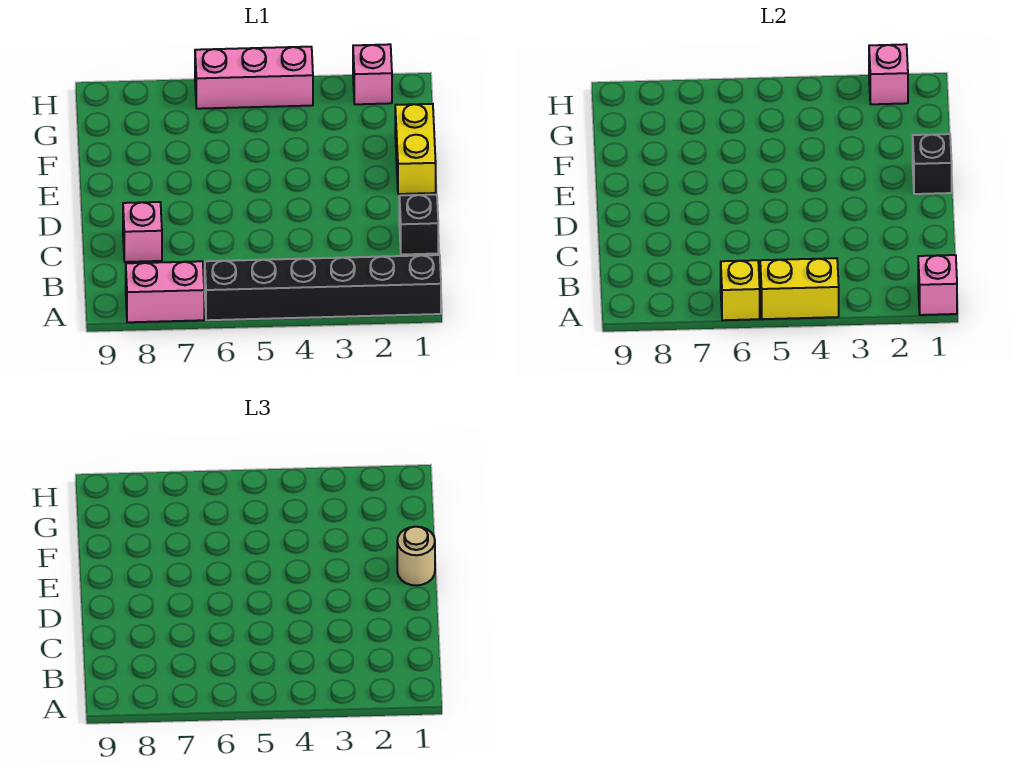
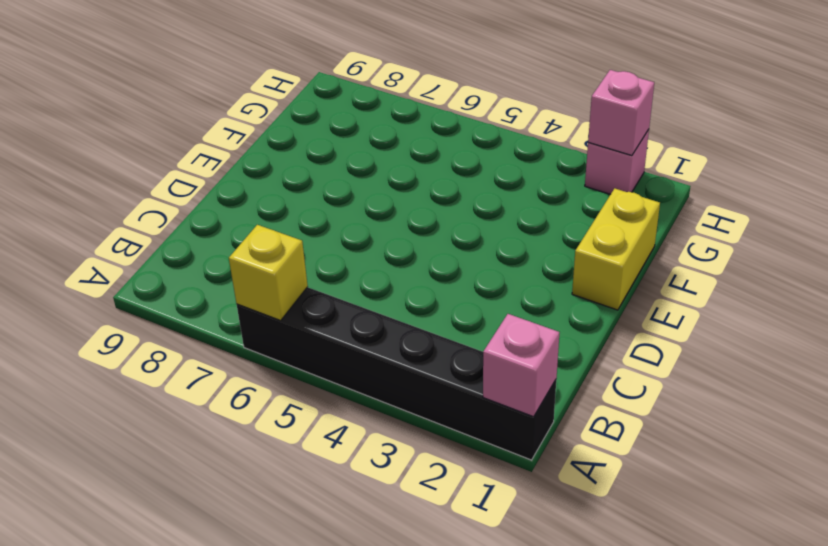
none -> pink 1x2 brick [126,261,204,322]
none -> black 1x1 brick [399,195,438,254]
none -> pink 1x1 brick [123,202,162,262]

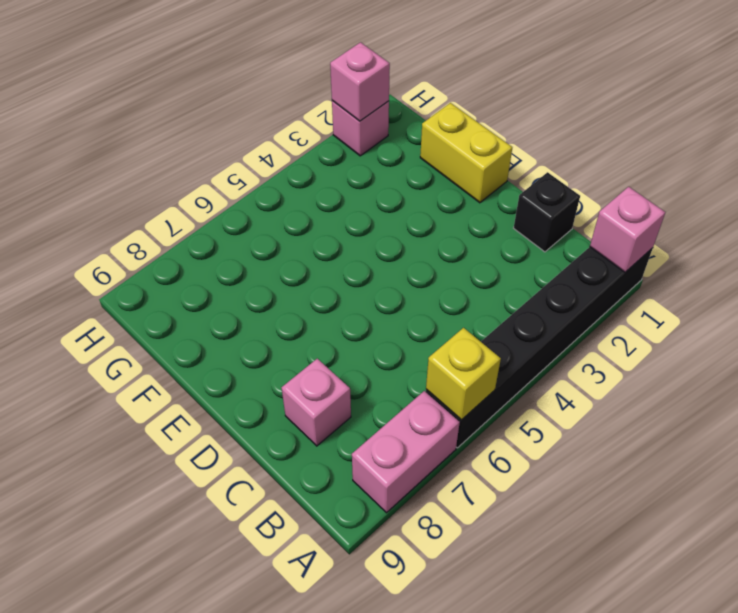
none -> pink 1x3 brick [195,47,313,109]
none -> yellow 1x2 brick [760,258,839,319]
none -> black 1x1 brick [913,134,952,194]

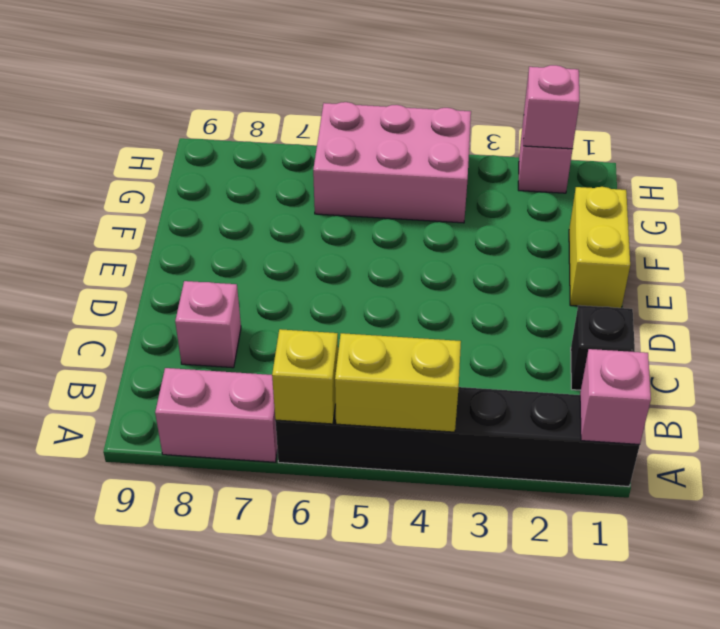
pink 2x3 brick [313,102,471,223] -> pink 1x3 brick [195,47,313,109]
none -> black 1x1 brick [913,134,952,194]
none -> tan 1x1 round brick [397,527,435,586]

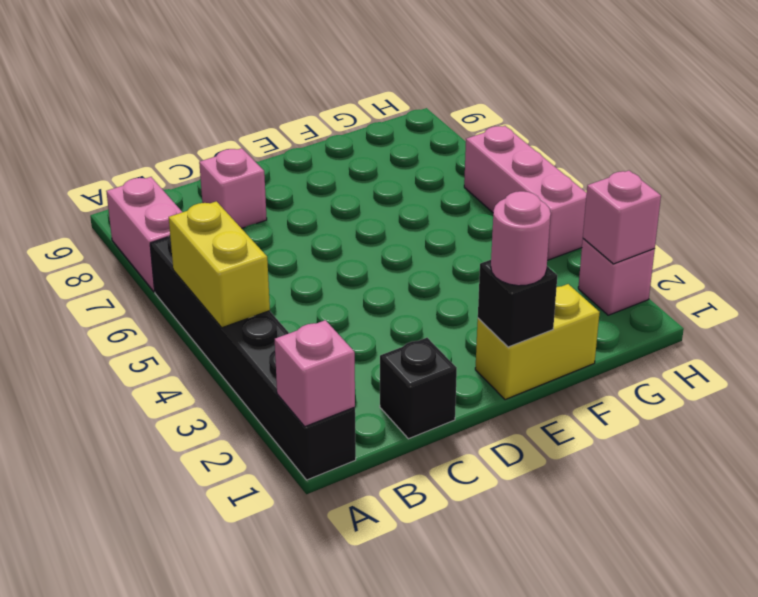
pink 1x1 round brick [491,191,551,286] -> tan 1x1 round brick [397,527,435,586]
none -> yellow 1x1 brick [721,260,760,320]

